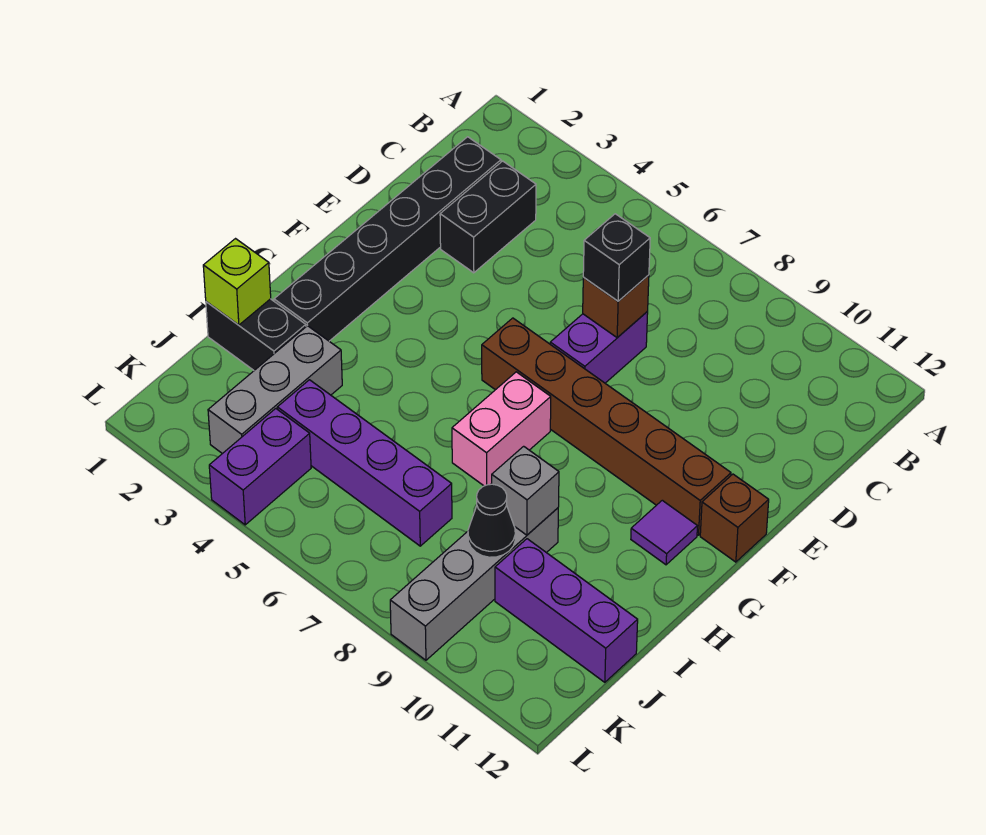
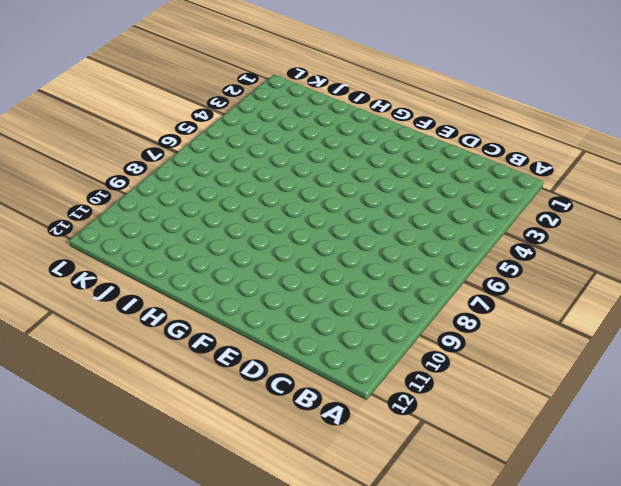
none -> black 1x6 brick [274,137,501,341]
none -> black 1x2 brick [440,161,536,273]
none -> purple 1x2 brick [550,311,648,383]

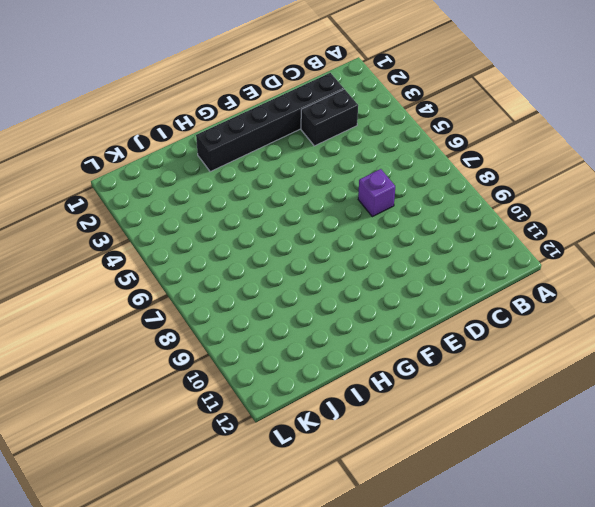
purple 1x1 brick [358,169,395,217] -> purple 1x2 brick [550,311,648,383]
none -> brown 1x6 brick [482,318,731,535]
none -> brown 1x1 brick [700,474,769,562]
none -> pink 1x2 brick [452,372,551,486]

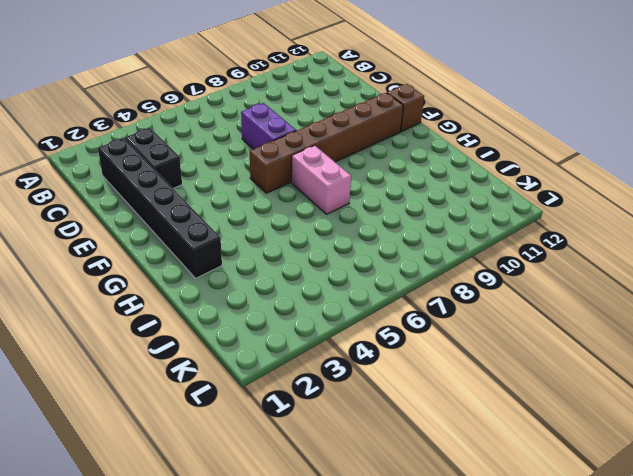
none -> purple 1x1 tile [631,500,697,565]
none -> black 1x2 brick [206,299,306,370]
none -> grey 1x3 brick [208,326,342,454]

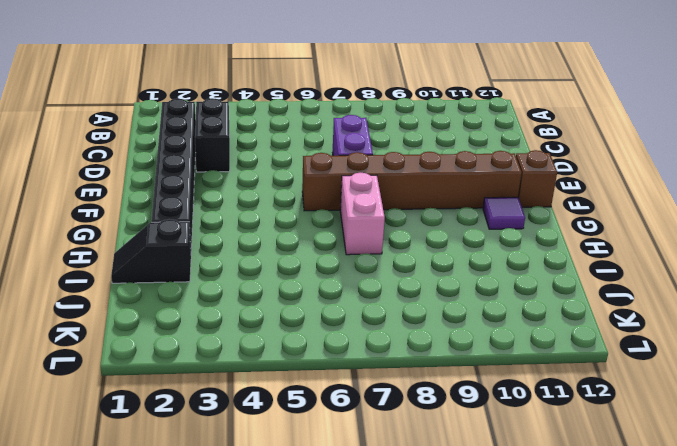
black 1x2 slope [111,219,191,283] -> black 1x2 brick [206,299,306,370]
none -> grey 1x3 brick [208,326,342,454]
none -> grey 1x4 brick [390,508,558,660]
none -> purple 1x4 brick [277,380,452,546]

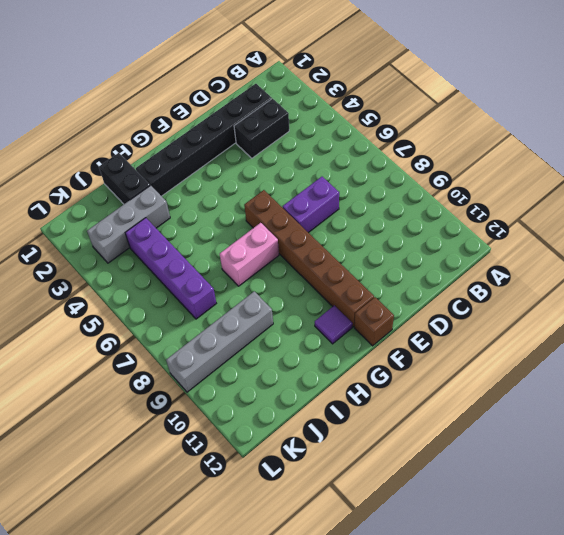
none -> purple 1x3 brick [495,539,638,682]
none -> purple 1x2 brick [209,409,311,525]
none -> brown 1x1 brick [583,275,649,338]

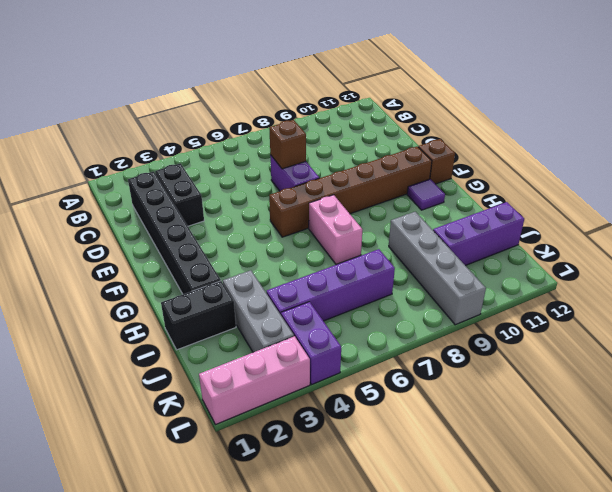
pink 1x3 brick [199,336,310,425] -> none
none -> lime 1x1 brick [203,239,271,325]
none -> grey 1x1 brick [492,446,559,535]
none -> black 1x1 cone [468,484,515,557]

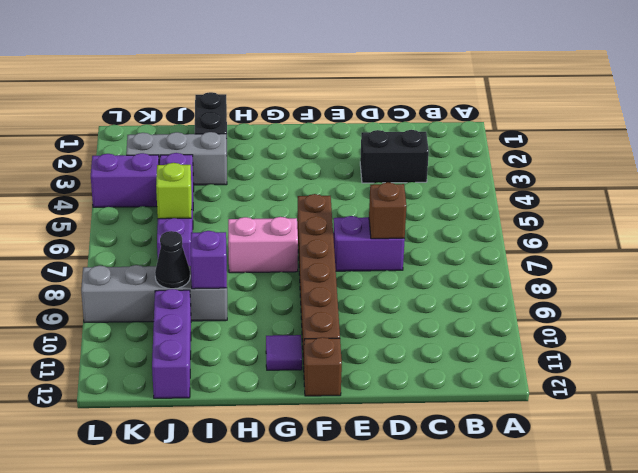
purple 1x1 brick [191,231,227,289] -> grey 1x1 brick [492,446,559,535]
lime 1x1 brick [156,163,192,219] -> lime 1x1 brick moved to [203,239,271,325]
none -> black 1x6 brick [274,137,501,341]
none -> black 1x1 brick [583,214,650,301]

